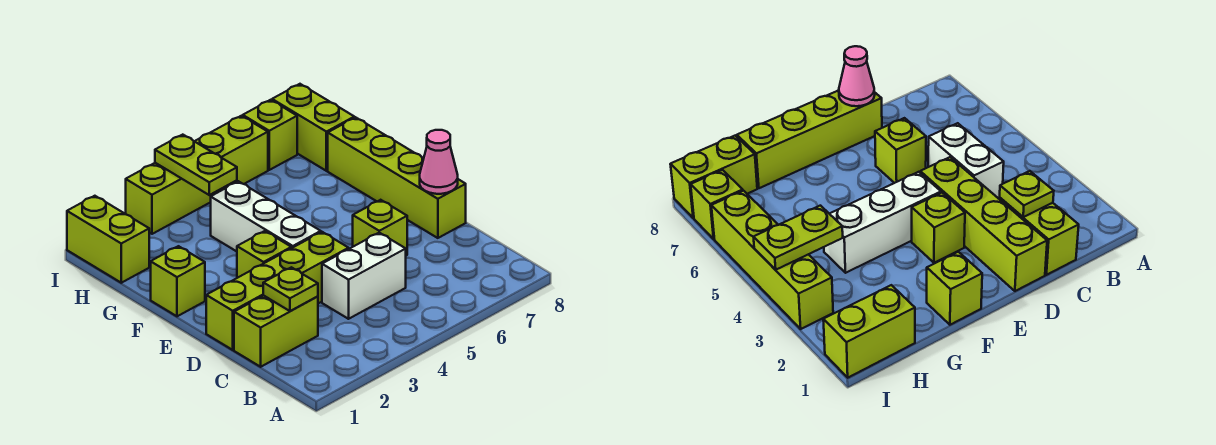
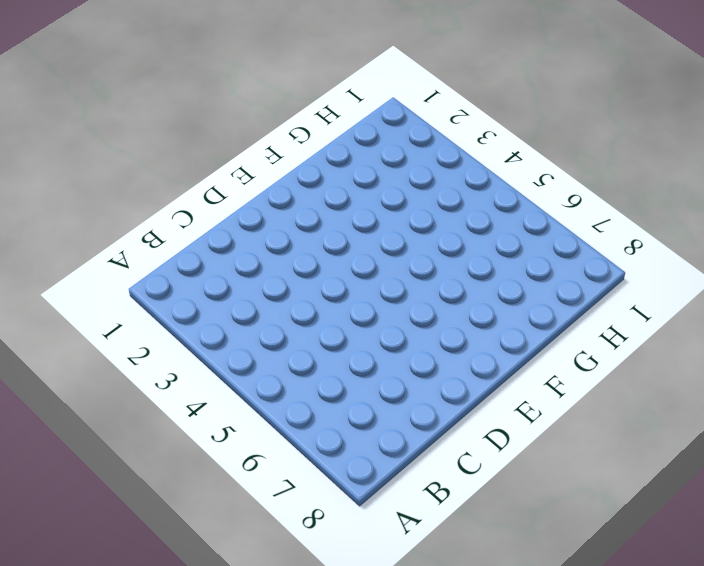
none -> lime 1x2 brick [234,296,318,367]
none -> white 1x2 brick [322,233,406,319]
none -> lime 1x4 brick [206,232,349,350]

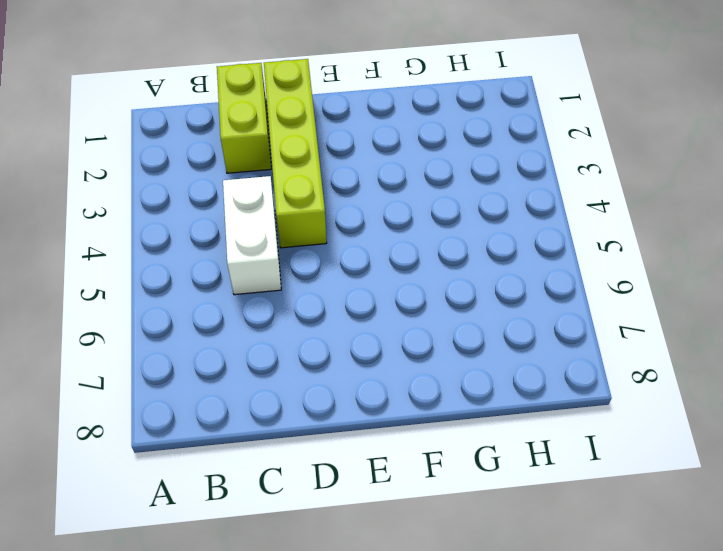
none -> lime 1x1 brick [353,200,407,255]
none -> lime 1x4 brick [328,117,466,238]
none -> lime 1x1 brick [237,231,291,278]

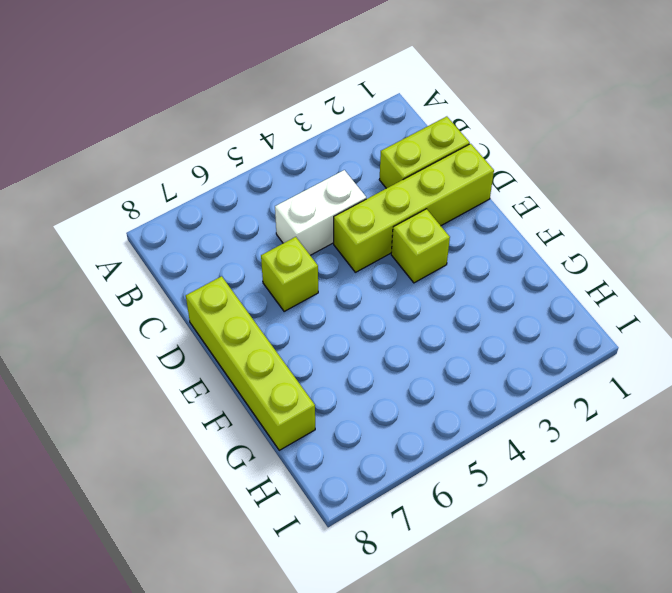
none -> white 1x3 brick [211,181,321,251]
none -> lime 1x1 brick [151,246,205,316]
none -> lime 1x2 brick [67,196,149,283]

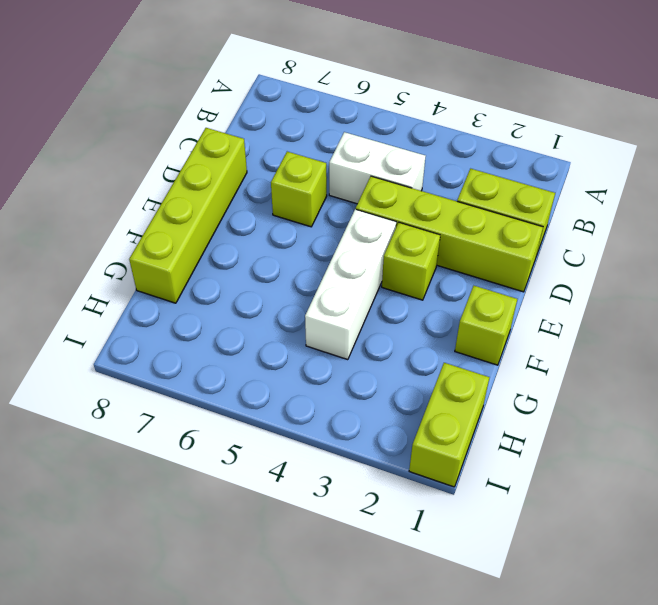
none -> lime 1x2 brick [272,84,354,171]
none -> lime 1x4 brick [126,116,268,234]
none -> lime 1x1 brick [243,100,297,170]

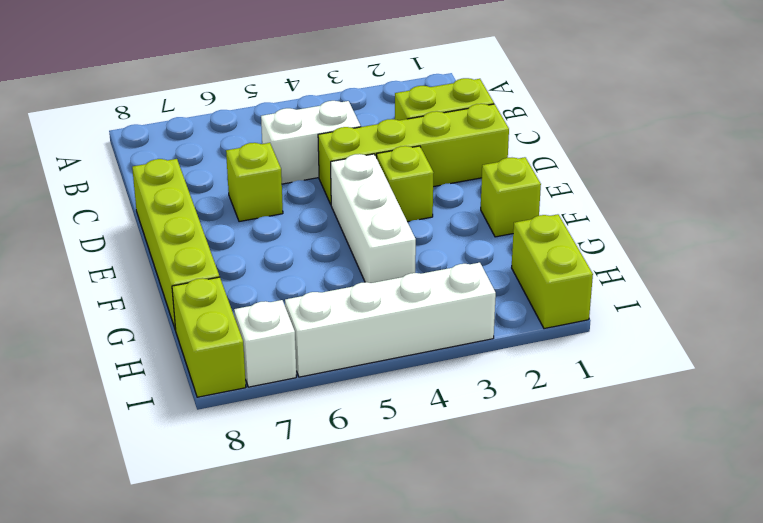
white 1x4 brick [285,263,496,377] -> lime 1x4 brick [126,116,268,234]
white 1x1 brick [234,300,296,387] -> lime 1x1 brick [243,100,297,170]
none -> lime 1x1 plate [263,267,318,311]
none -> pink 1x1 cone [420,130,458,194]
none -> lime 1x2 plate [155,135,237,195]

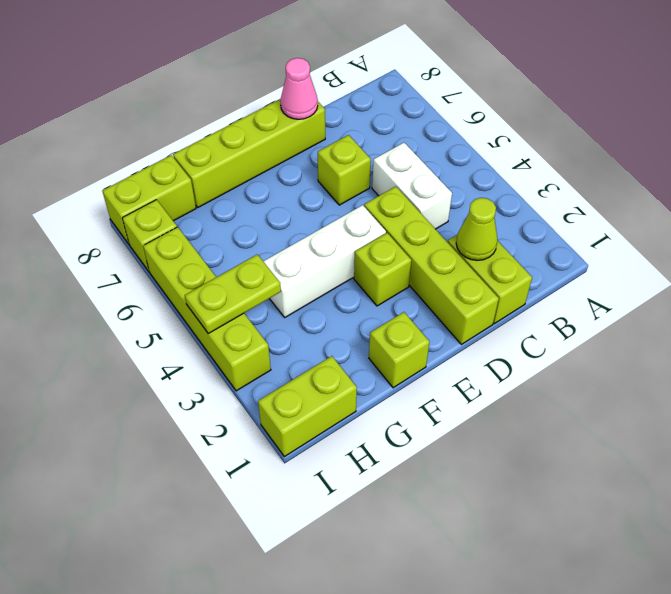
lime 1x1 cone [456,198,498,261] -> lime 1x1 plate [263,267,318,311]

